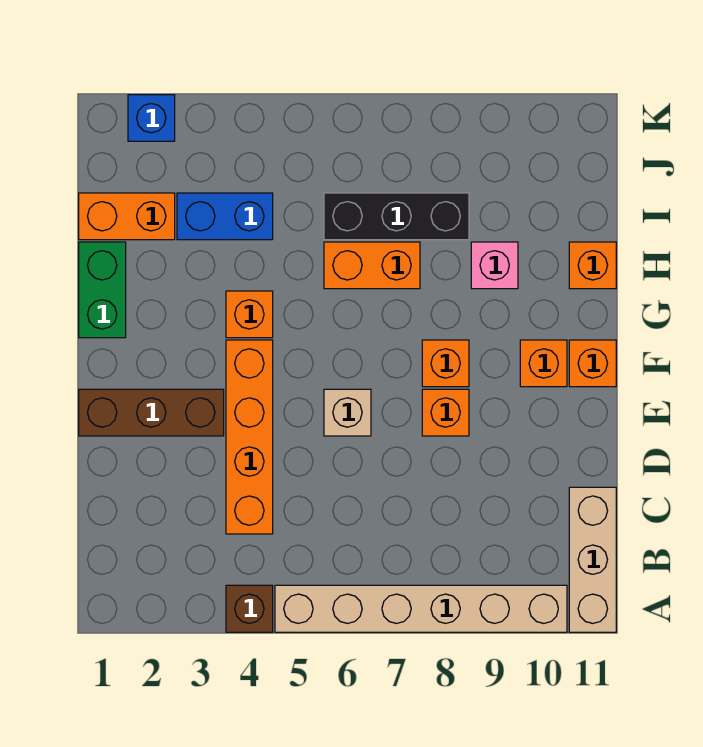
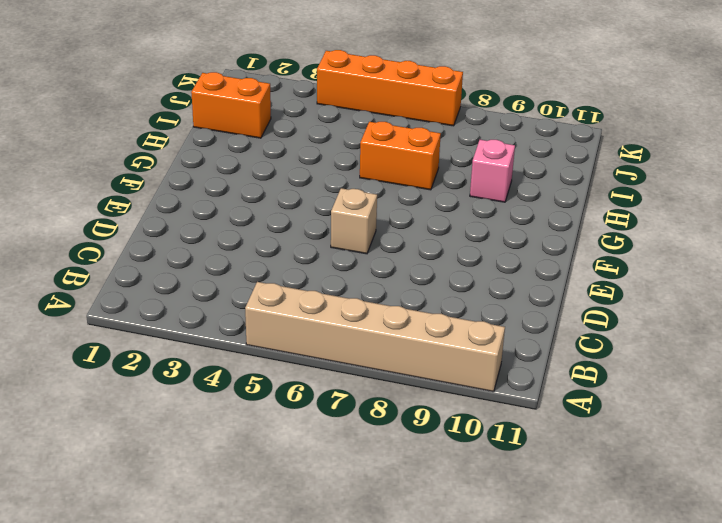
orange 1x4 brick [317,50,463,126] -> orange 1x4 brick turned to [226,340,273,534]
none -> brown 1x1 brick [226,585,273,632]
none -> tan 1x3 brick [569,487,616,632]
none -> brown 1x3 brick [79,389,224,436]

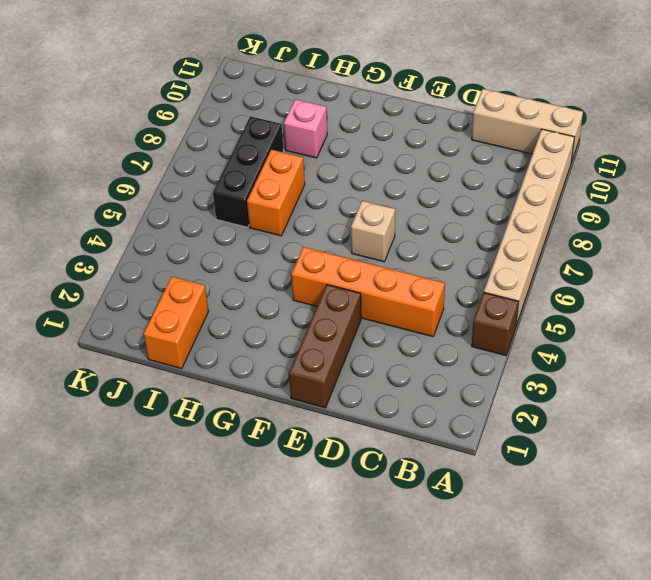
none -> orange 1x1 brick [422,389,469,436]
none -> orange 1x1 brick [422,340,469,387]
none -> orange 1x1 brick [520,340,567,387]

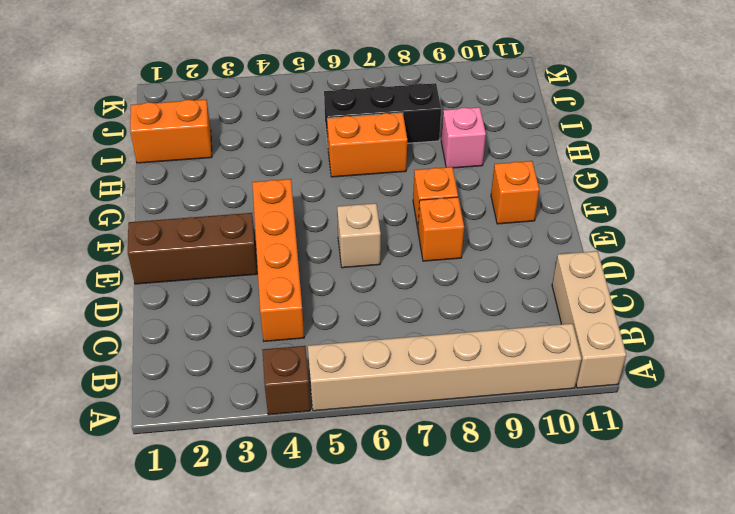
none -> orange 1x1 brick [569,340,616,387]
none -> green 1x2 brick [79,242,126,338]
none -> orange 1x1 brick [226,291,273,338]

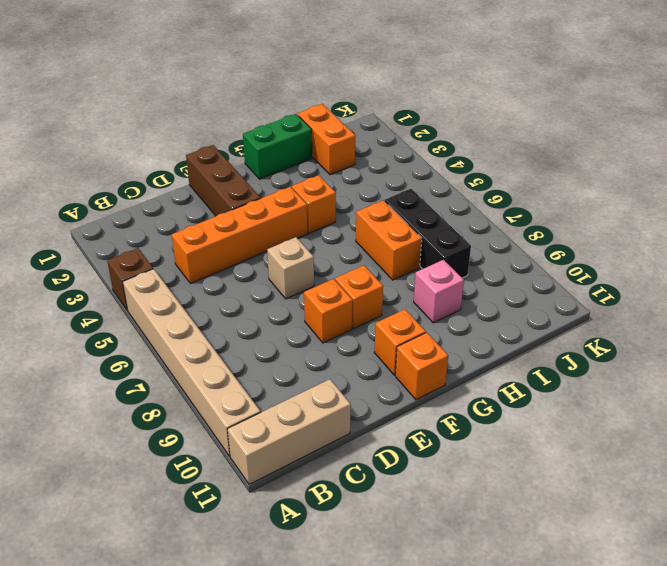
none -> orange 1x1 brick [569,242,616,289]
none -> blue 1x2 brick [177,193,273,240]
none -> blue 1x1 brick [128,95,175,141]

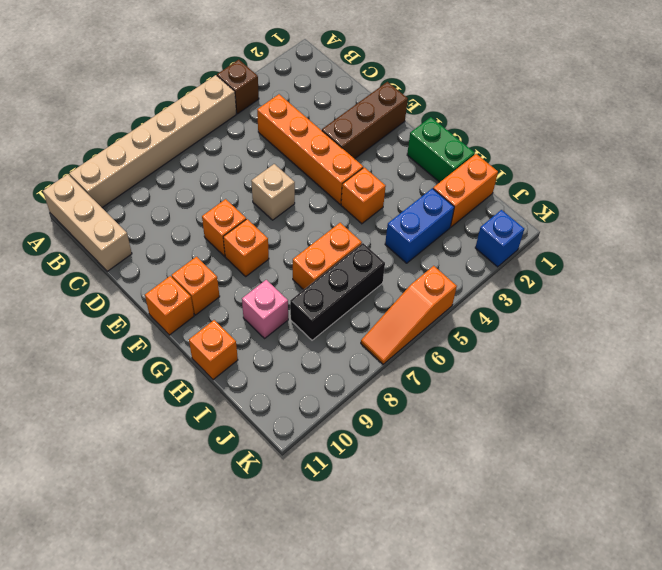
orange 1x3 slope [361,266,457,364] -> none

